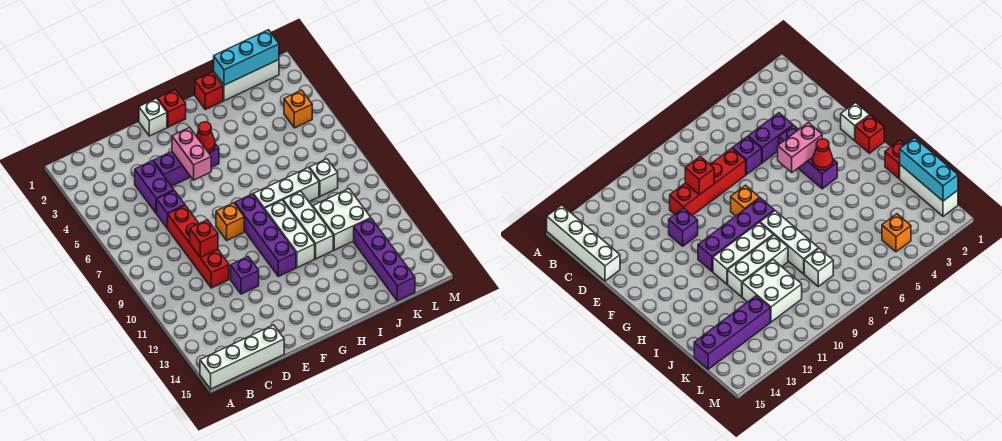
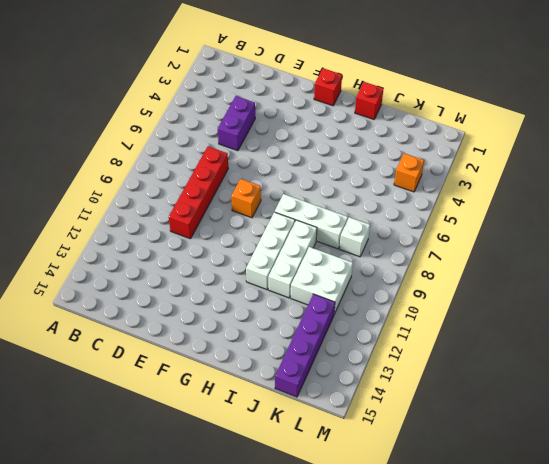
none -> white 1x4 brick [200,325,284,389]
none -> purple 1x1 brick [157,191,185,228]
none -> purple 1x3 brick [153,144,219,186]

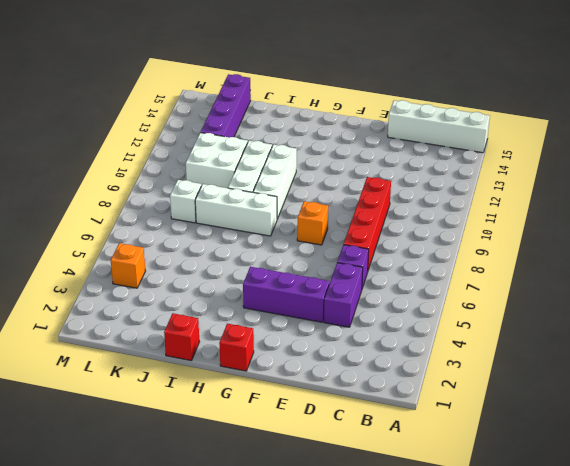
none -> purple 1x1 brick [231,257,259,294]
none -> white 1x1 brick [139,98,167,136]
none -> purple 1x4 brick [235,194,296,276]

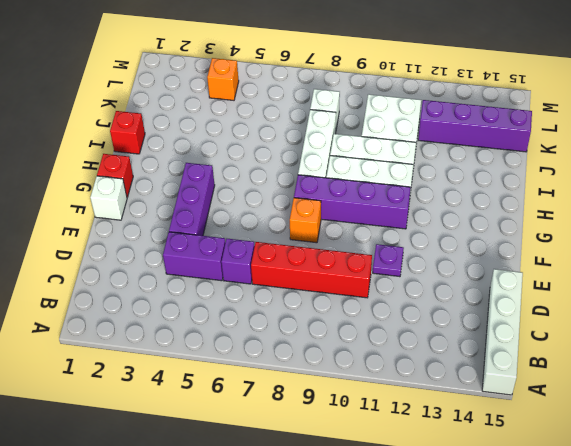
purple 1x1 plate [373,244,404,277] -> purple 1x1 brick [231,257,259,294]
none -> white 1x3 brick [214,60,279,101]
none -> red 1x1 brick [190,220,218,257]
none -> pink 1x2 brick [172,127,211,180]

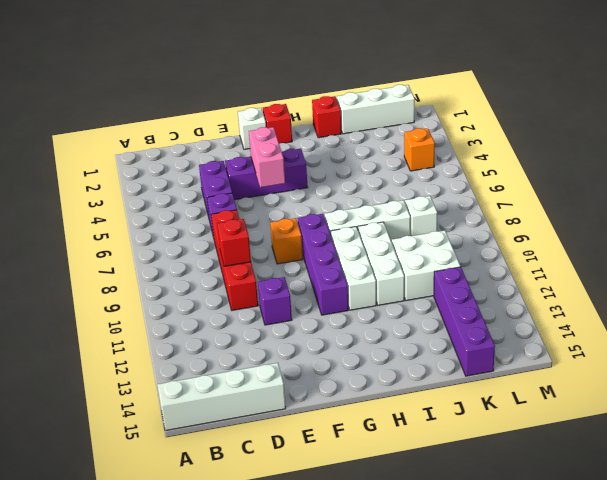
none -> red 1x1 cone [196,122,215,153]
none -> cyan 1x3 brick [214,30,279,85]

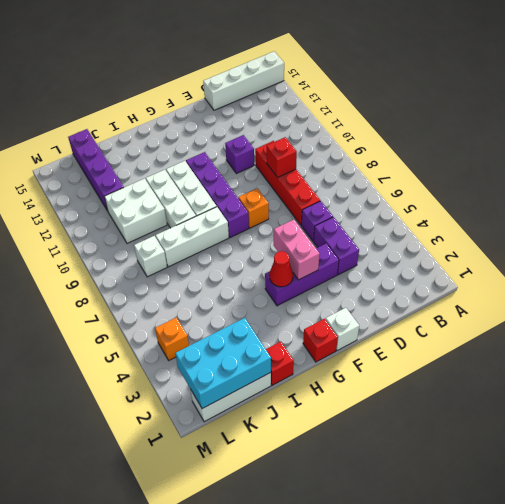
cyan 2x3 brick [175,318,271,409] -> cyan 1x3 brick [214,30,279,85]

